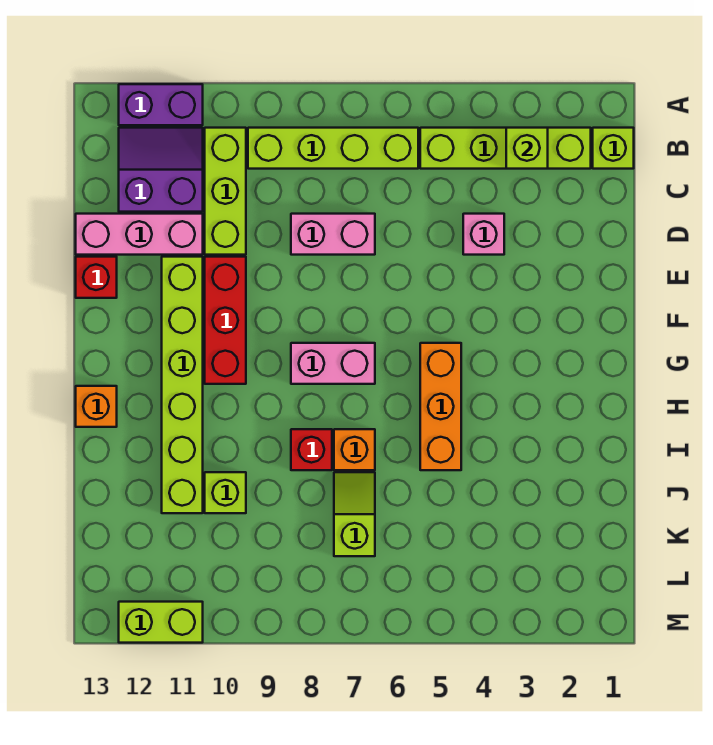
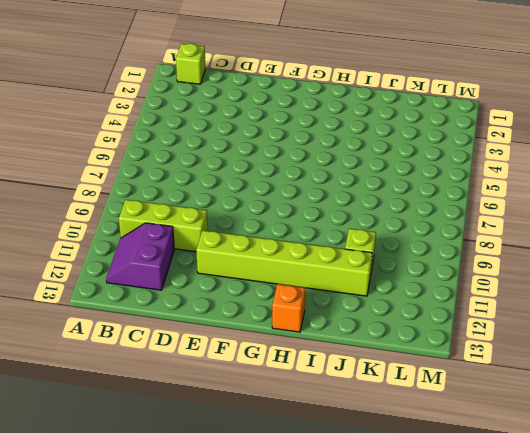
none -> purple 1x2 brick [119,84,203,125]
none -> lime 1x4 brick [420,128,591,169]
none -> lime 1x4 brick [248,128,418,169]

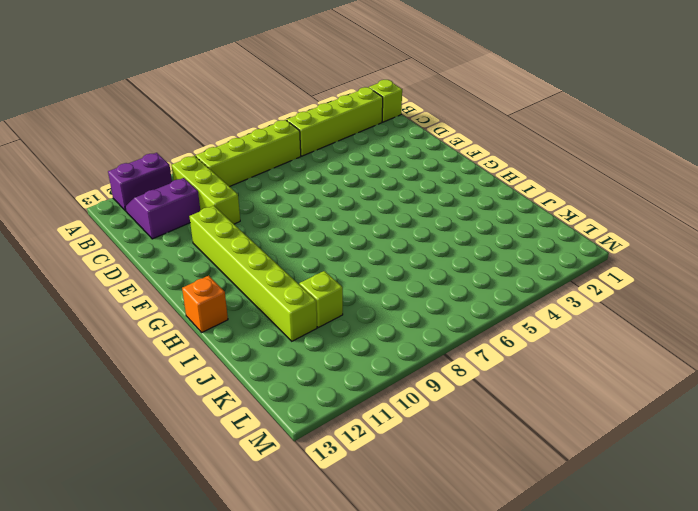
none -> pink 1x1 brick [463,214,504,255]
none -> pink 1x2 brick [291,214,375,255]
none -> pink 1x3 brick [76,214,203,255]

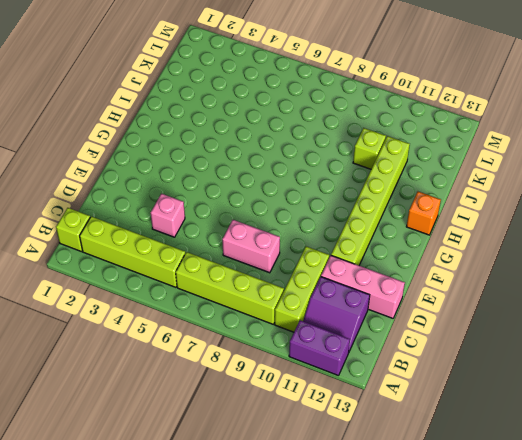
none -> red 1x3 brick [205,257,246,384]
none -> red 1x1 brick [76,257,117,298]
none -> orange 1x3 brick [420,343,461,470]

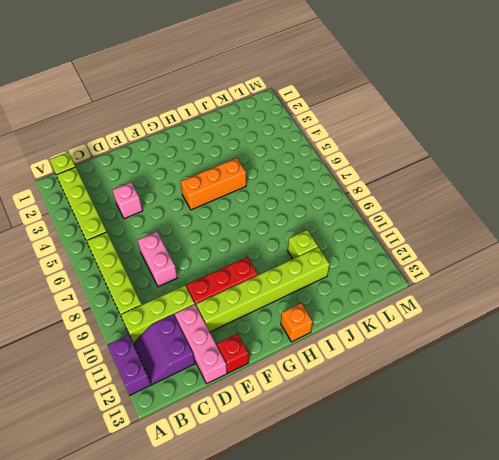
none -> pink 1x2 brick [291,343,375,384]
none -> orange 1x1 brick [334,429,375,470]
none -> red 1x1 brick [291,429,332,470]

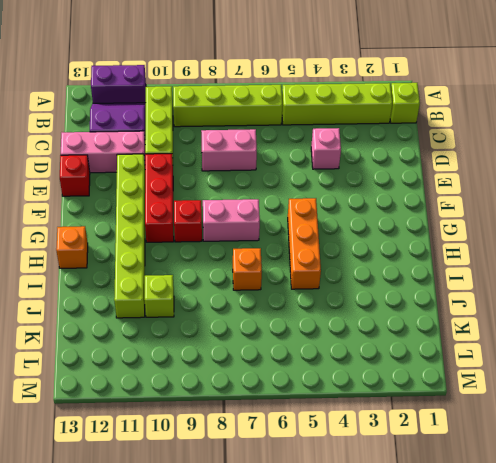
red 1x1 brick [174,200,202,242] -> red 1x1 brick moved to [291,429,332,470]
none -> lime 1x2 slope [334,472,375,556]
none -> lime 1x2 brick [119,602,203,643]
none -> lime 1x1 brick [506,128,548,169]

